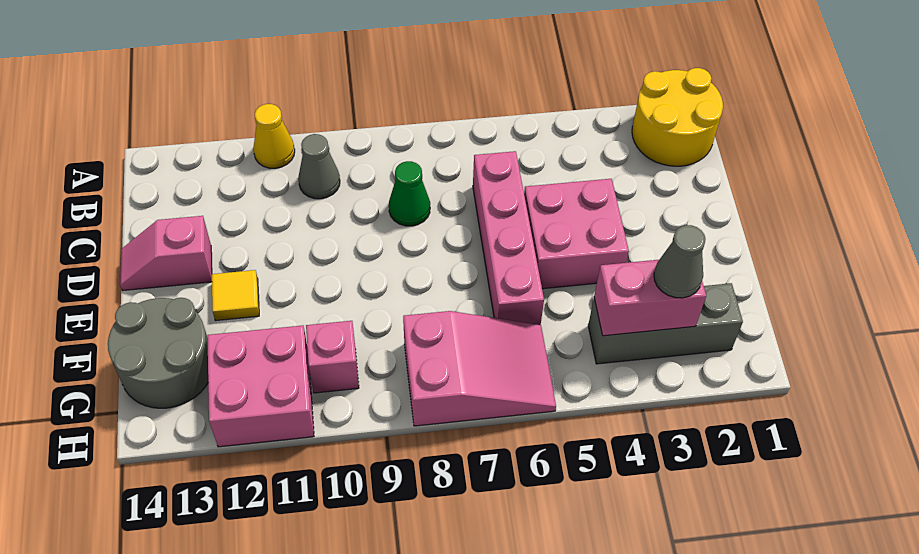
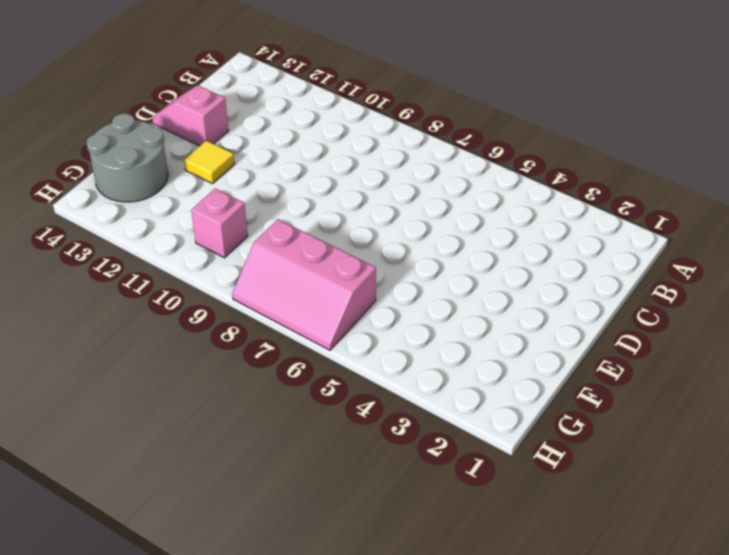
pink 2x3 slope [232,219,376,350] -> pink 2x3 slope turned to [403,311,556,426]
none -> yellow 2x2 round brick [632,68,723,166]
none -> yellow 1x1 cone [253,104,295,168]
none -> grey 1x1 cone [298,134,340,199]

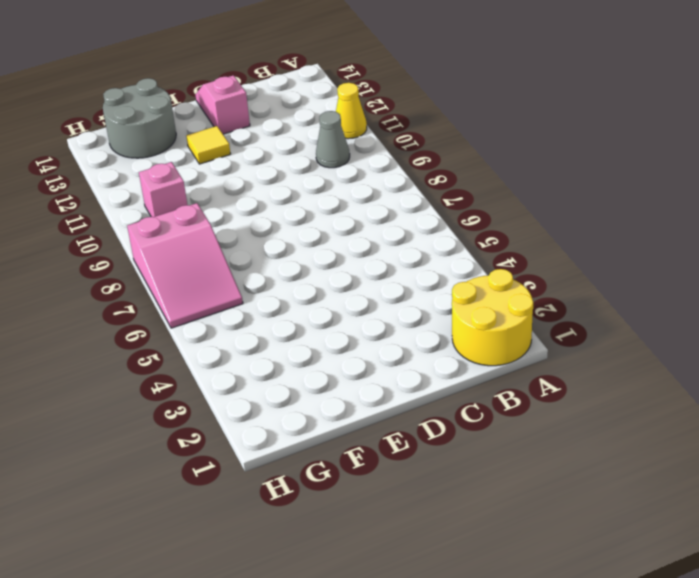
none -> pink 1x4 brick [473,151,544,325]
none -> green 1x1 cone [389,161,430,226]
none -> pink 2x2 brick [524,179,629,289]

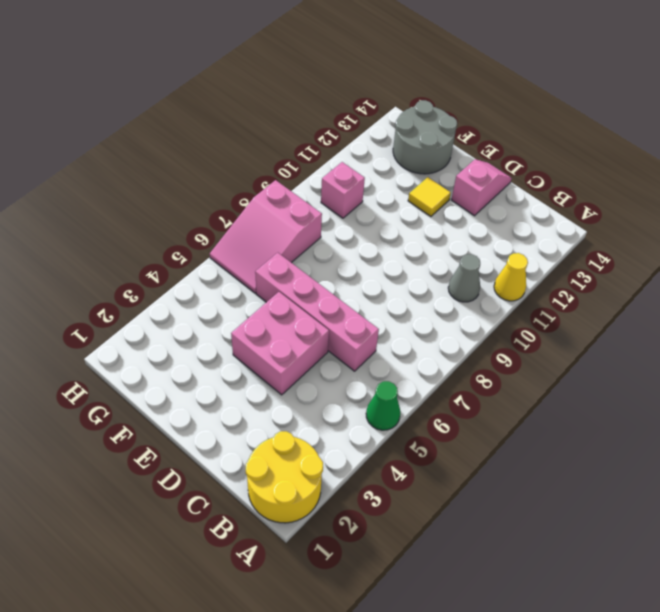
green 1x1 cone [366,381,400,430] -> green 1x1 cone moved to [389,161,430,226]
none -> grey 1x3 brick [588,283,743,364]
none -> pink 2x2 brick [207,325,314,447]
none -> pink 1x2 brick [594,260,706,336]

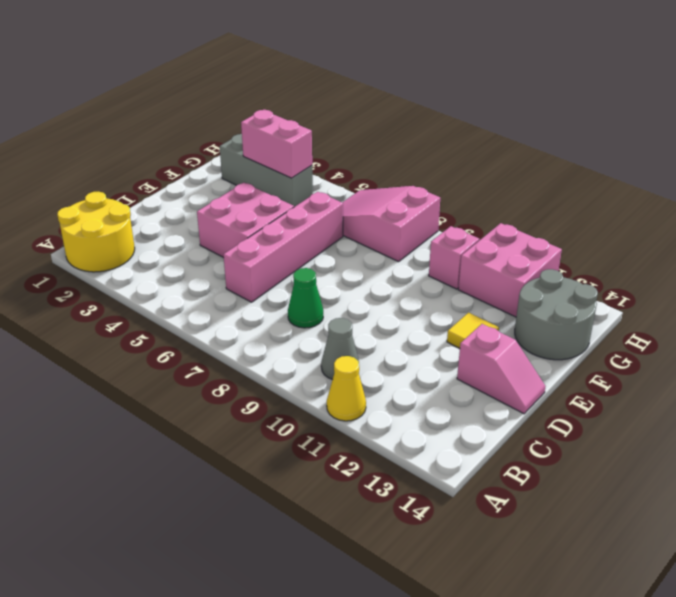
none -> grey 1x1 cone [654,225,705,298]

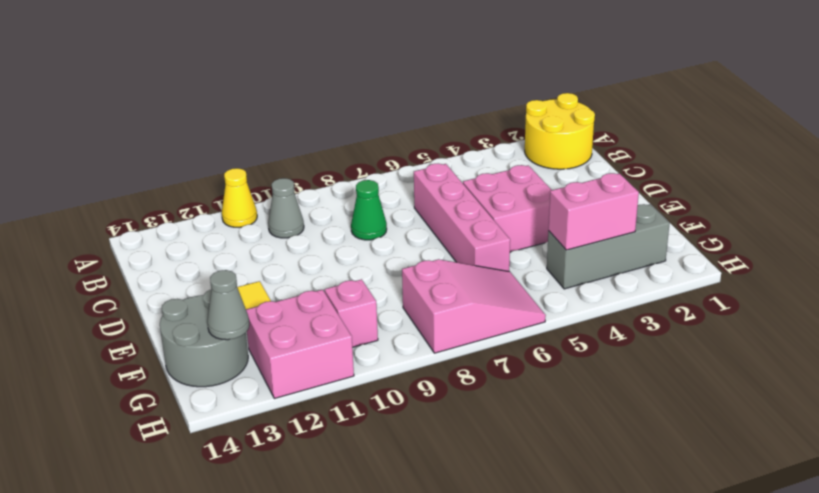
grey 1x1 cone [207,270,249,340] -> grey 1x1 cone moved to [654,225,705,298]
none -> pink 1x2 slope [120,216,212,291]

